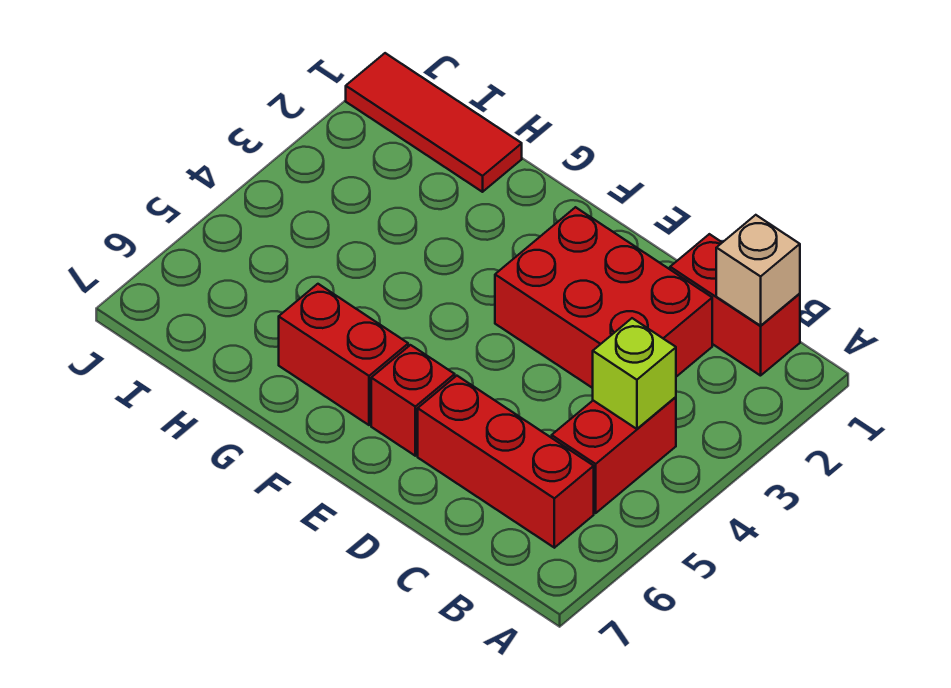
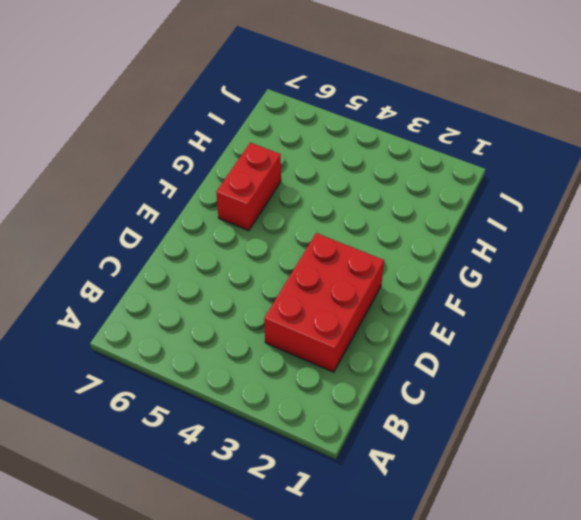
none -> red 1x2 brick [670,234,800,376]
none -> red 1x2 brick [552,397,676,513]

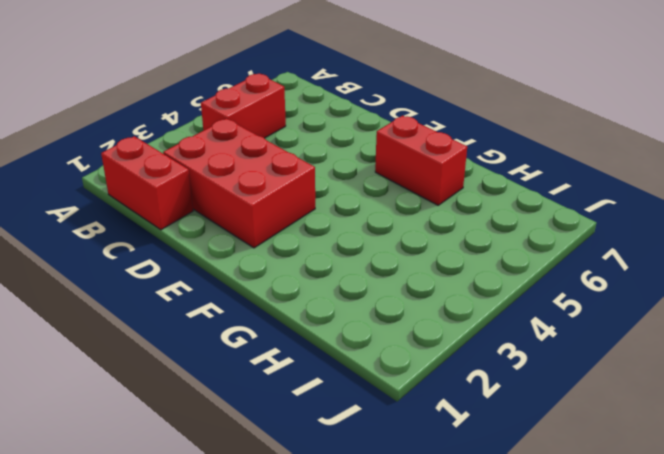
none -> red 1x3 brick [418,376,594,548]
none -> red 1x1 brick [371,345,455,456]

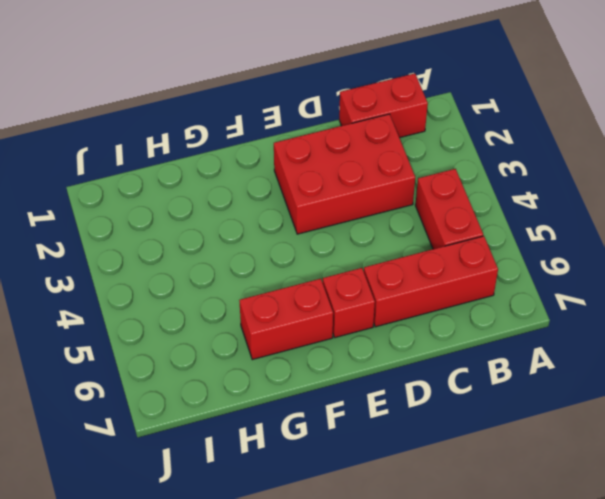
none -> red 1x3 tile [346,53,522,192]
none -> tan 1x1 brick [716,215,800,326]

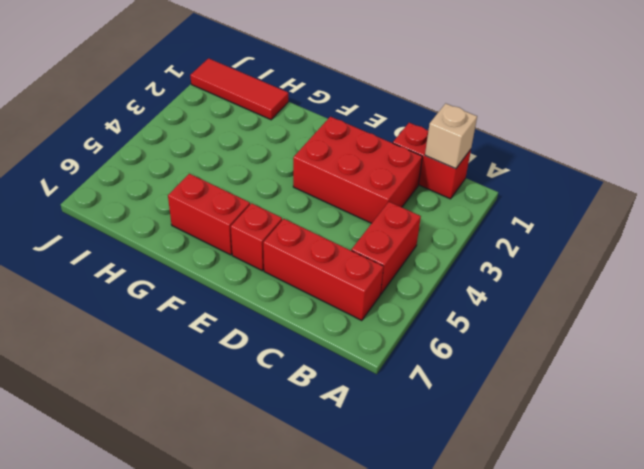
none -> lime 1x1 brick [593,318,676,429]

